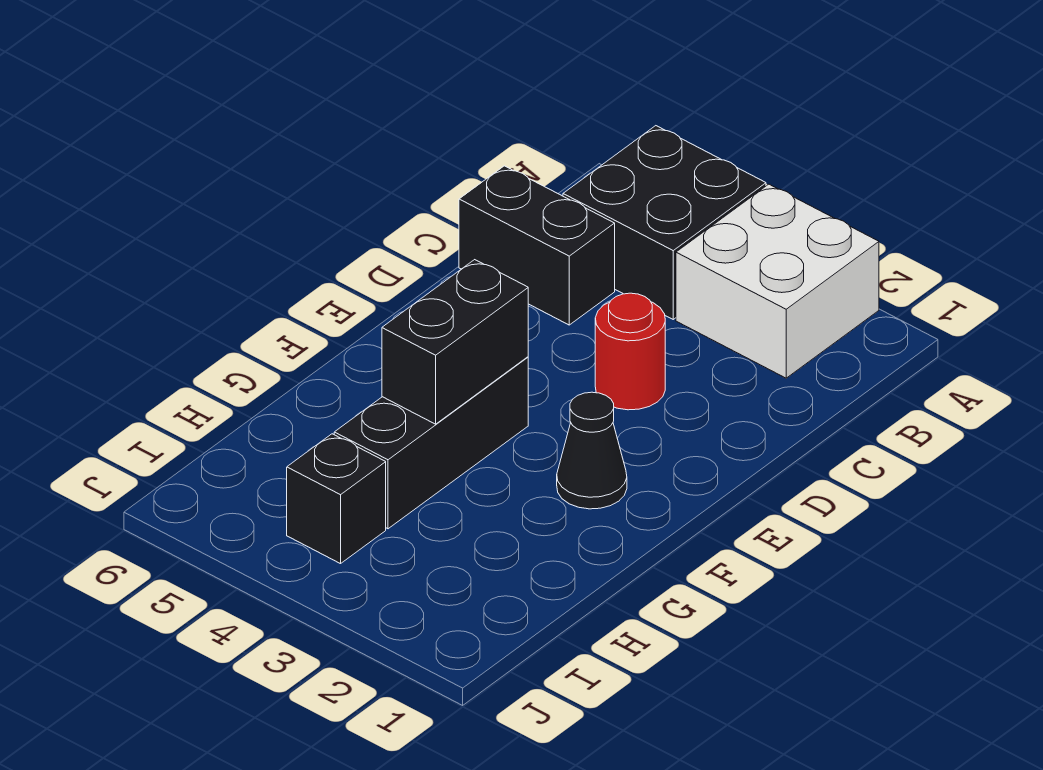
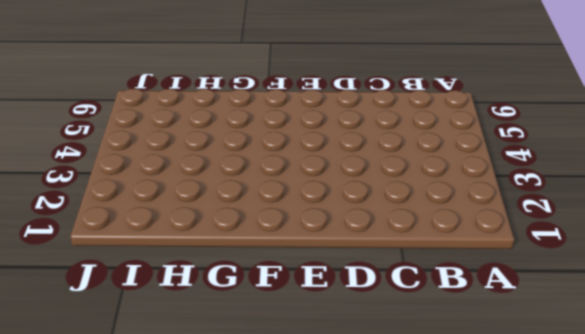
none -> white 2x2 brick [676,184,879,378]
none -> black 2x2 brick [563,126,766,319]

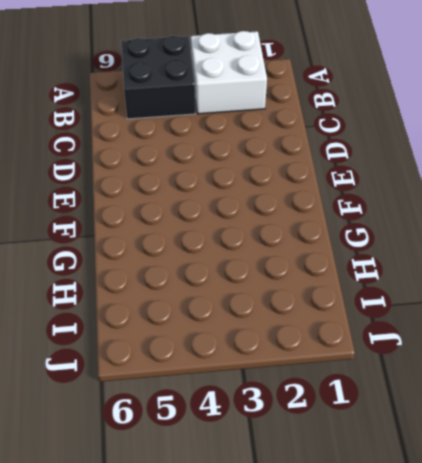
none -> black 1x2 brick [459,166,615,325]
none -> red 1x1 round brick [595,293,665,410]

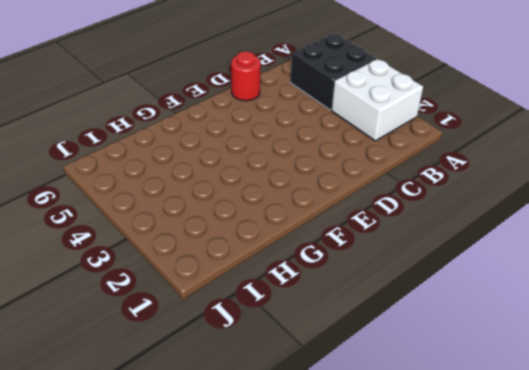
red 1x1 round brick [231,51,261,101] -> red 1x1 round brick moved to [595,293,665,410]
none -> black 1x2 brick [459,166,615,325]
none -> black 1x1 cone [557,392,627,509]

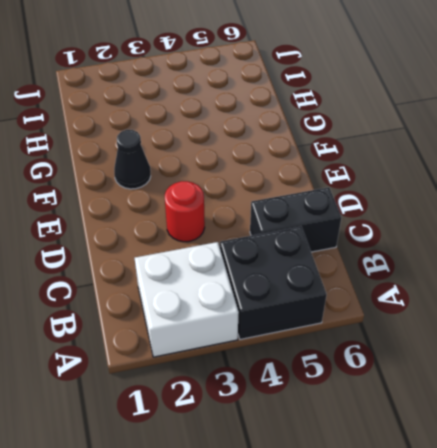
none -> black 1x3 brick [334,357,528,529]
none -> black 1x1 brick [287,434,386,564]

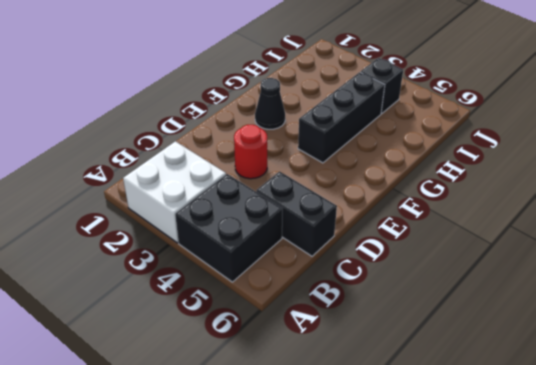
none -> black 1x2 brick [382,260,528,424]

